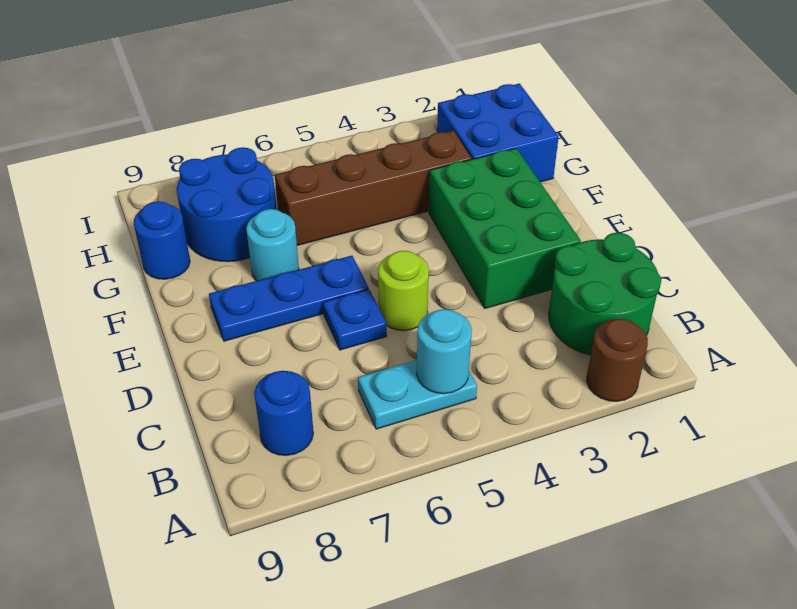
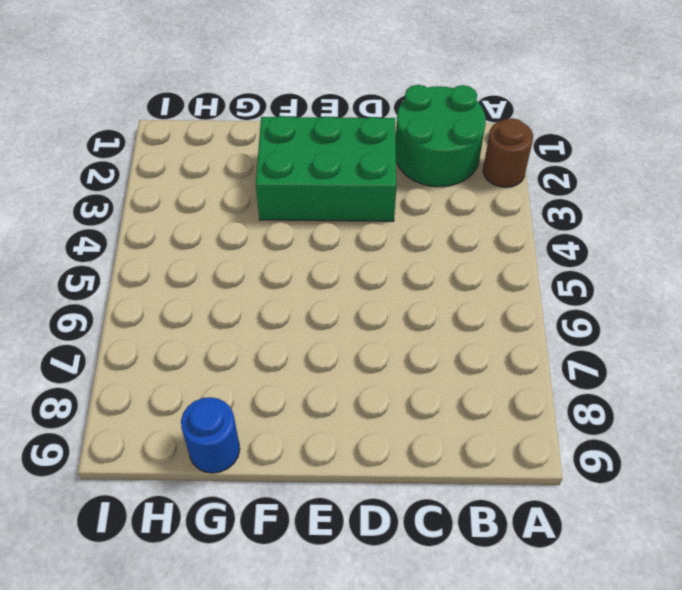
none -> cyan 1x2 plate [358,360,477,429]
none -> blue 1x1 round brick [254,371,314,456]
none -> lime 1x1 round brick [378,251,429,331]

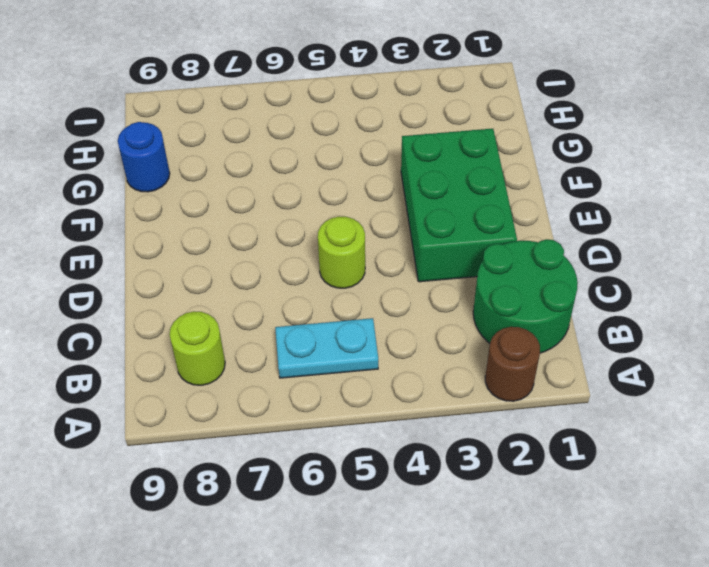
lime 1x1 round brick [169,312,225,385] -> blue 1x1 round brick [254,371,314,456]
none -> blue 1x1 plate [323,289,387,350]
none -> blue 1x3 plate [209,256,369,341]
none -> cyan 1x1 round brick [246,209,299,281]

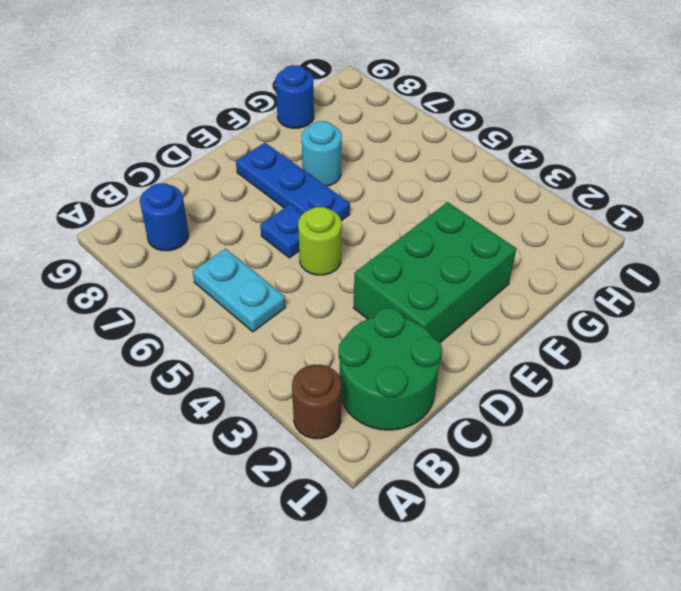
none -> blue 2x2 brick [437,83,559,182]
none -> brown 1x4 brick [275,131,471,245]
none -> blue 2x2 round brick [177,147,277,262]

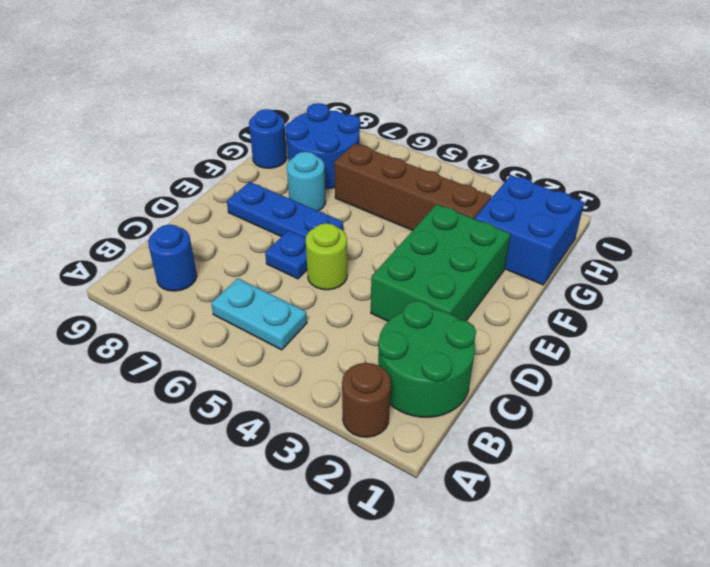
none -> cyan 1x1 round brick [417,309,472,394]

